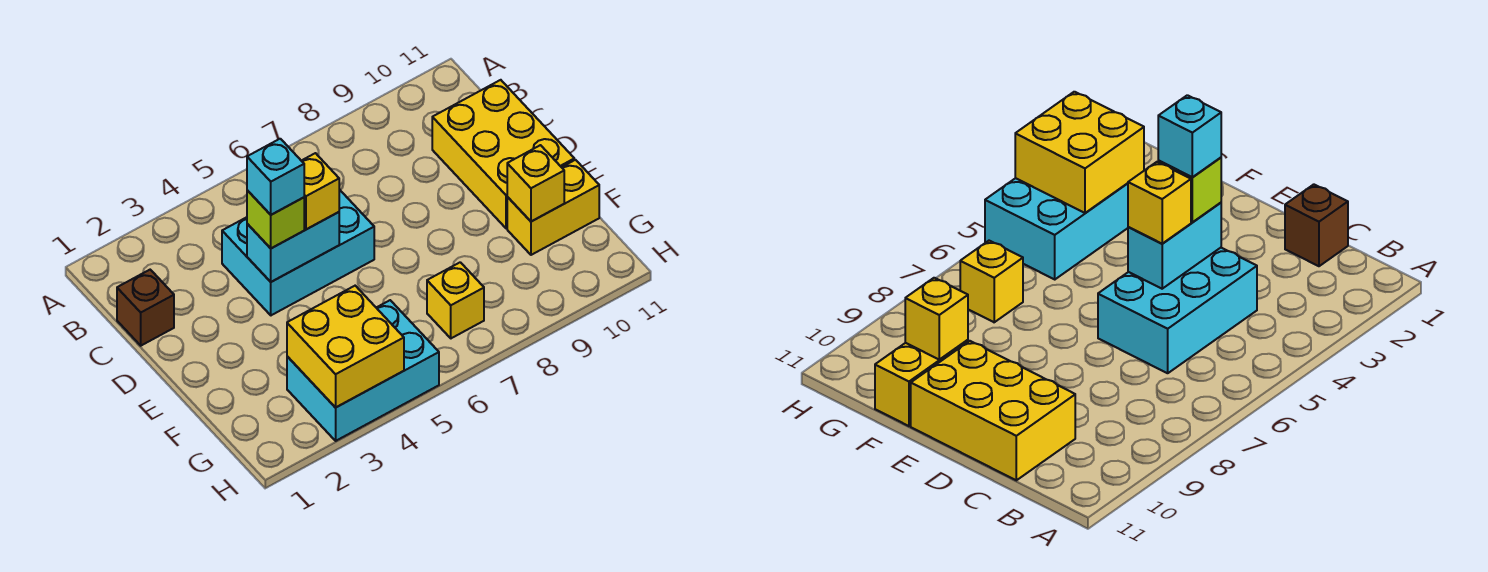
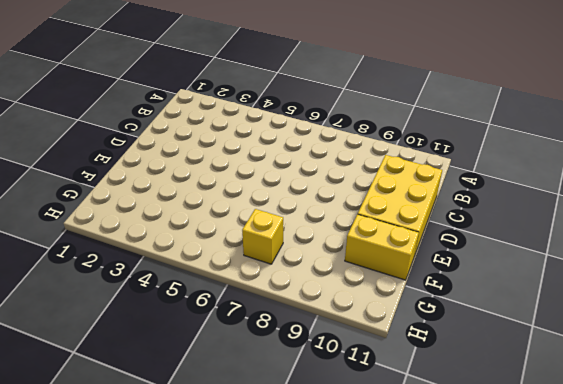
none -> brown 1x1 brick [117,270,174,346]
none -> cyan 2x3 brick [222,189,374,315]
none -> cyan 2x3 brick [287,300,439,441]

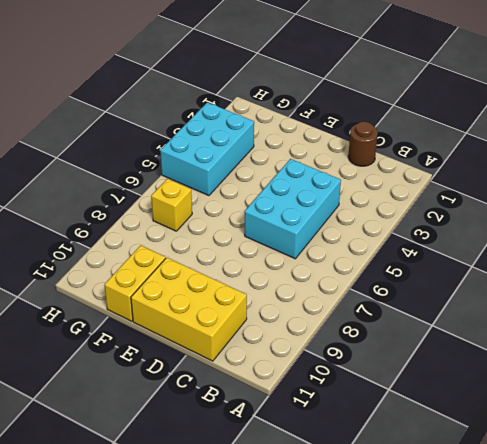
brown 1x1 round brick [348,122,378,166] -> brown 1x1 brick [117,270,174,346]
none -> cyan 1x2 brick [247,212,339,282]
none -> yellow 1x1 brick [507,145,564,222]
none -> yellow 2x2 brick [287,286,404,408]

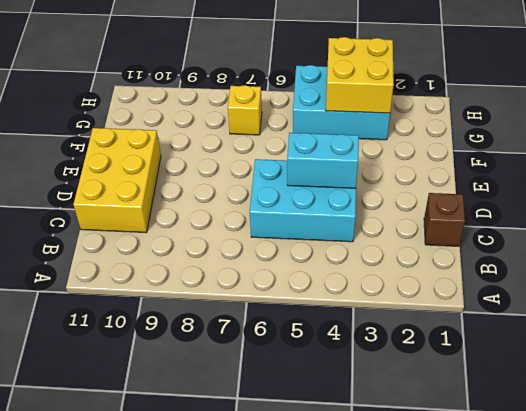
none -> yellow 1x2 brick [507,160,599,255]
none -> yellow 1x1 brick [507,145,564,222]
none -> lime 1x1 brick [247,190,304,248]

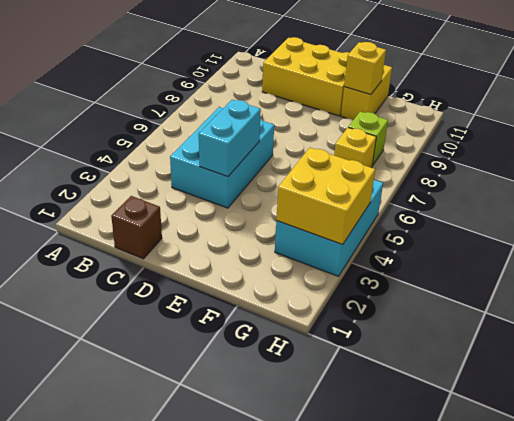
lime 1x1 brick [348,111,388,166] -> lime 1x1 brick moved to [247,190,304,248]
none -> yellow 1x1 brick [302,153,339,229]
none -> cyan 1x1 brick [247,139,304,215]

